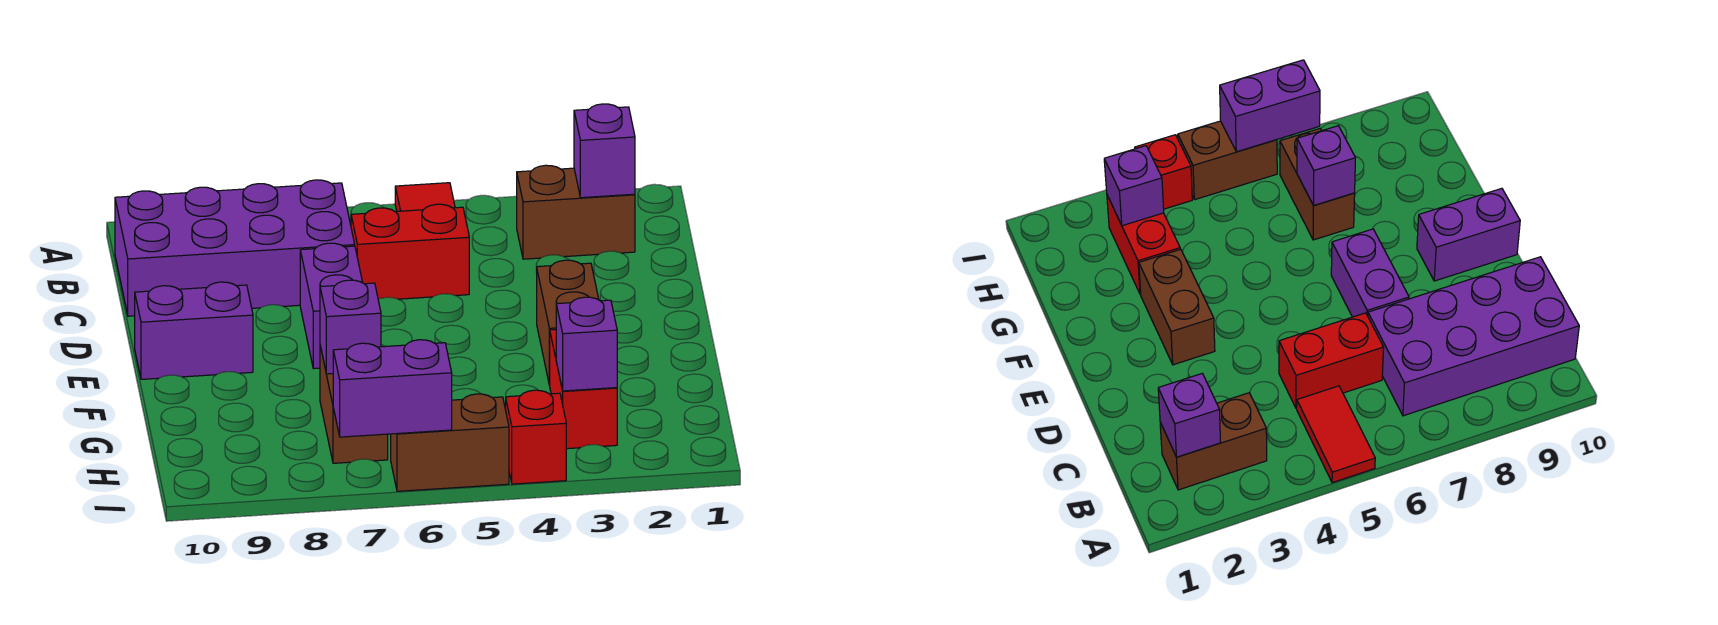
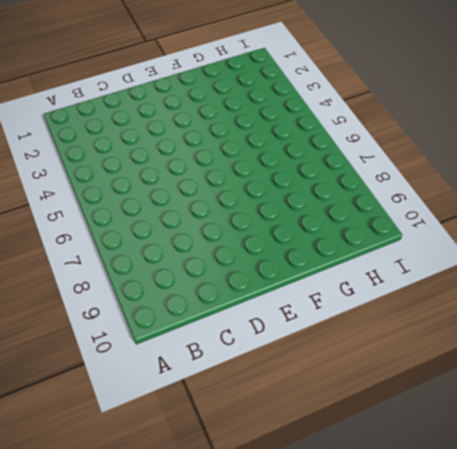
none -> red 1x2 tile [395,183,455,211]
none -> brown 1x2 brick [517,165,635,259]
none -> purple 2x4 brick [115,180,355,316]

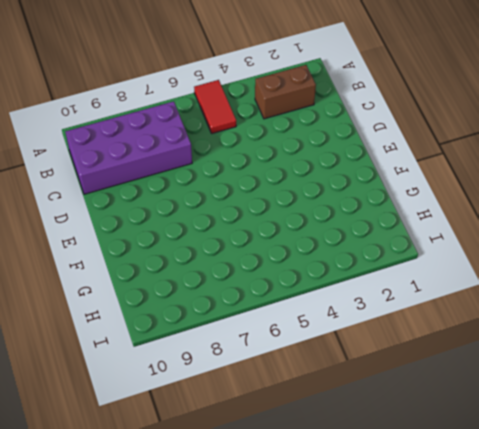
none -> red 1x2 brick [351,204,469,299]
none -> purple 1x2 brick [300,243,363,369]
none -> brown 1x2 brick [537,260,599,385]

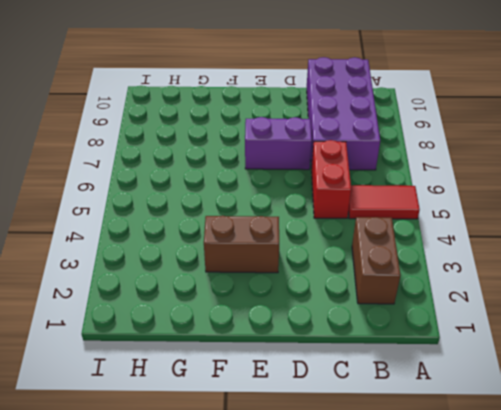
none -> purple 1x2 brick [135,282,253,379]
none -> red 1x2 brick [550,330,617,449]
none -> brown 1x2 brick [320,346,388,463]

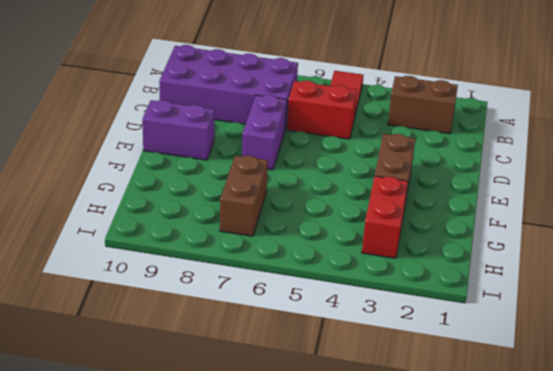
none -> red 1x1 brick [506,390,566,484]
none -> brown 1x2 brick [391,394,509,491]
none -> purple 1x1 brick [574,104,635,198]

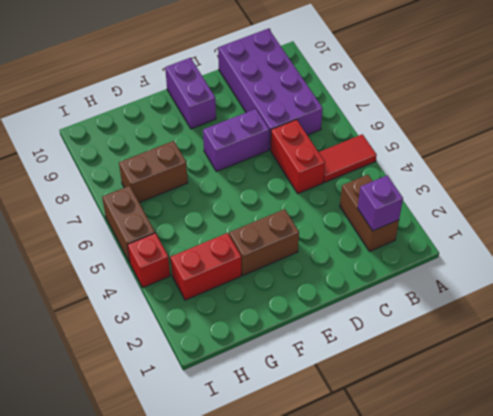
none -> purple 1x1 brick [320,280,381,374]
none -> purple 1x1 brick [556,297,617,391]
none -> purple 1x2 brick [333,340,452,437]

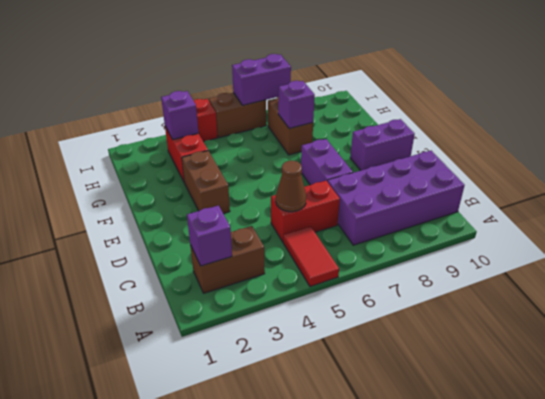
brown 1x1 cone [276,161,306,212] -> none

